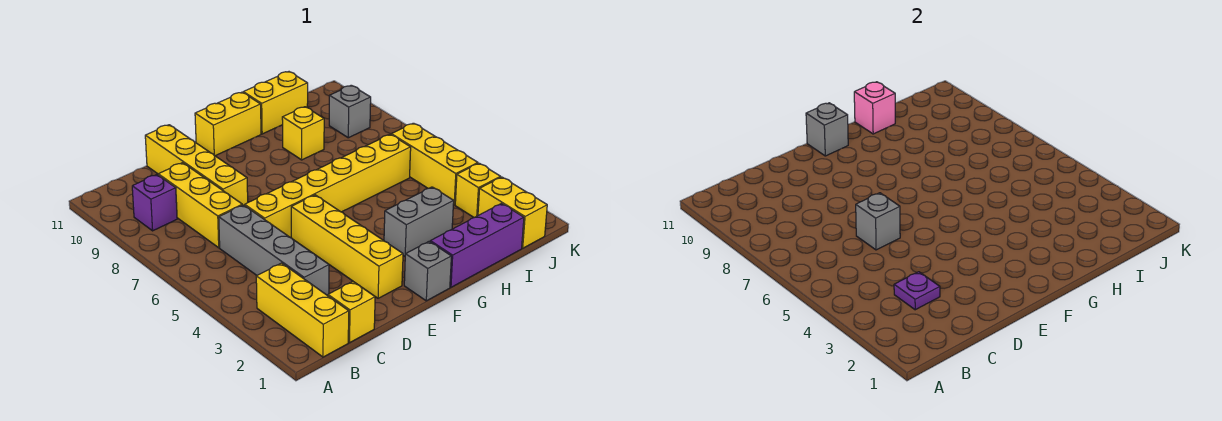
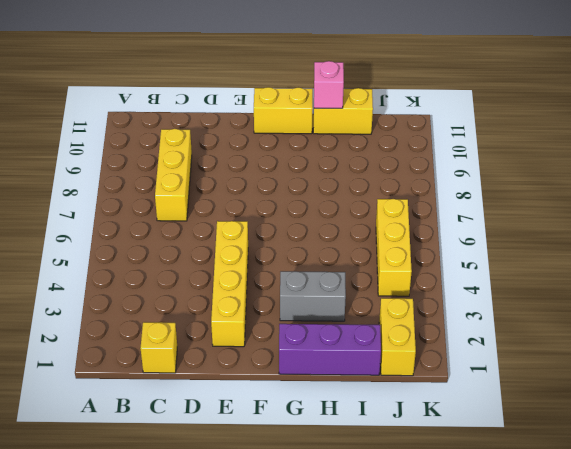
none -> yellow 1x3 brick [256,263,349,357]
none -> purple 1x1 brick [132,175,177,231]
none -> grey 1x4 brick [219,205,329,296]

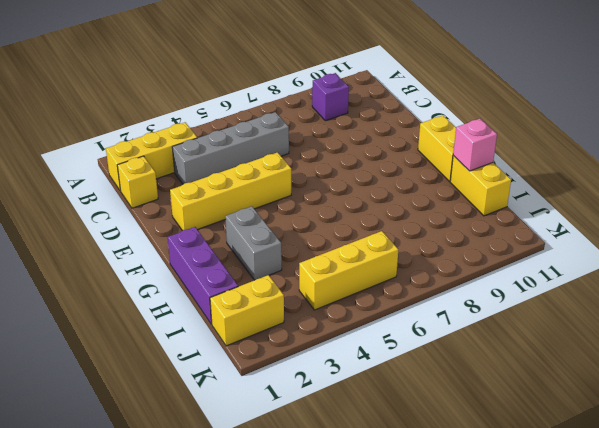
none -> yellow 1x3 brick [158,163,242,248]
none -> yellow 1x6 brick [245,134,411,237]
none -> yellow 1x4 brick [145,125,248,206]

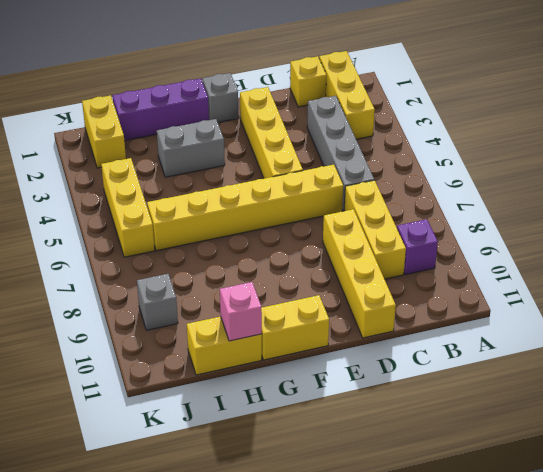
none -> yellow 1x1 brick [282,107,324,160]
none -> yellow 1x1 brick [455,163,501,217]
none -> purple 1x1 plate [894,272,940,310]

